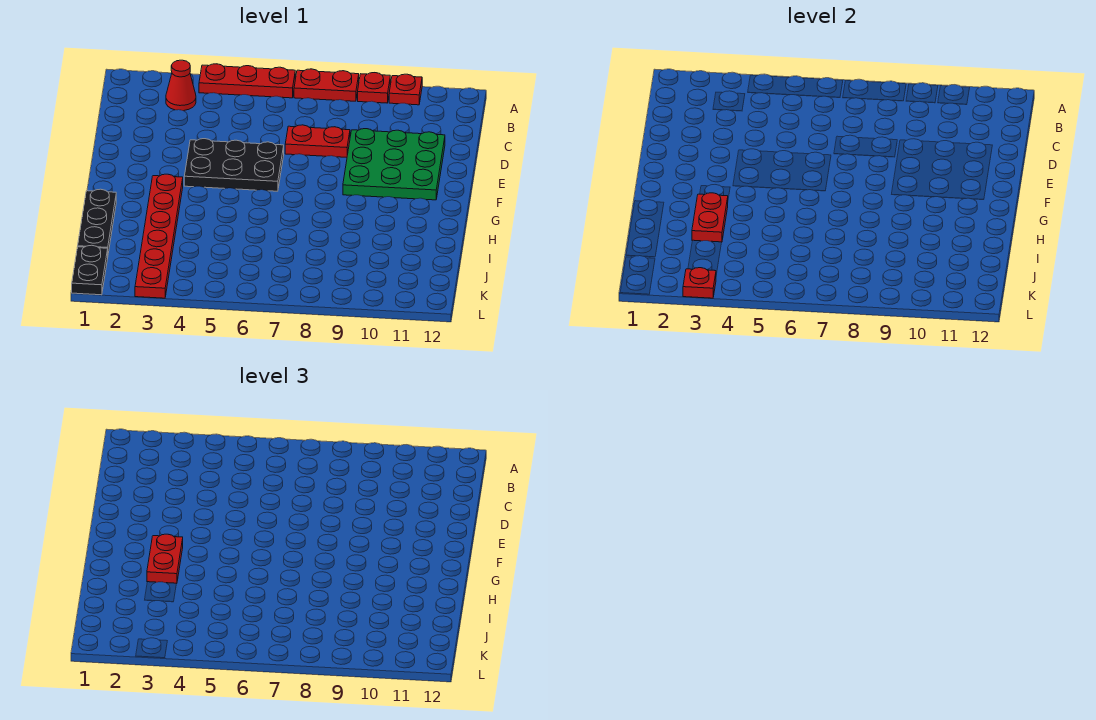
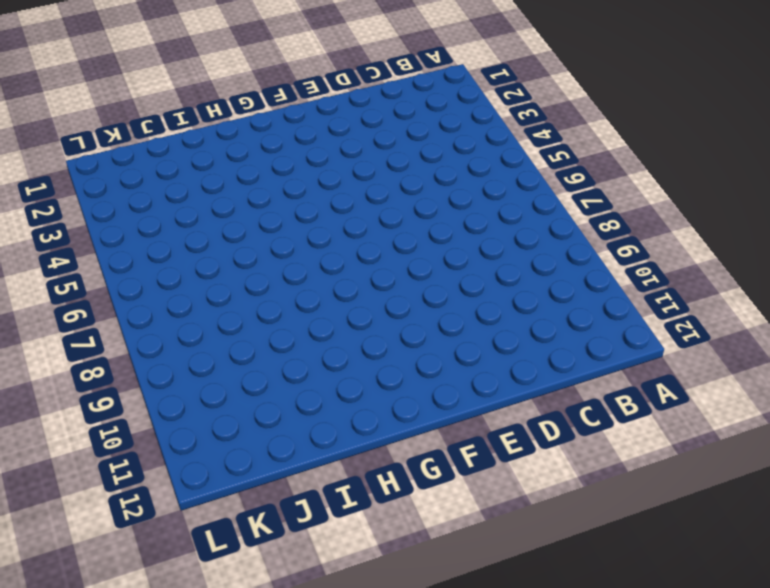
none -> red 1x3 plate [199,64,295,98]
none -> red 1x2 plate [294,69,359,101]
none -> red 1x1 plate [358,73,390,103]

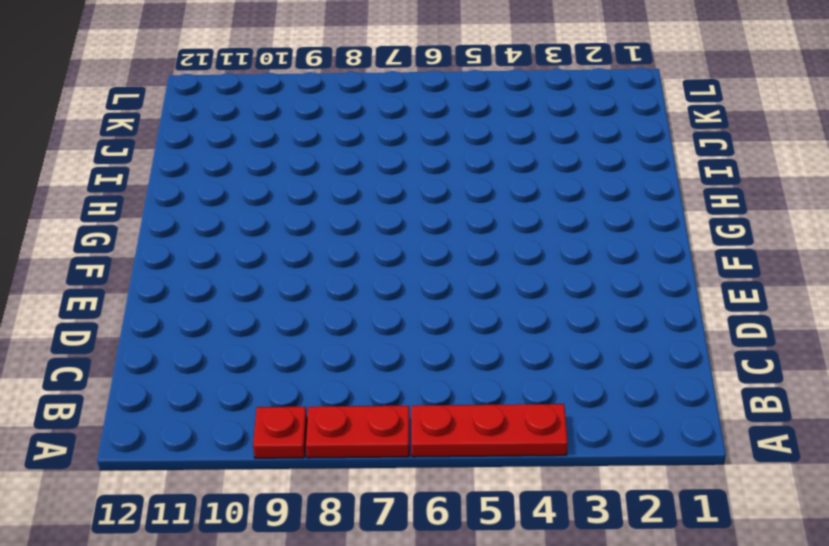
none -> red 1x1 plate [389,74,422,105]
none -> red 1x1 cone [166,60,196,111]
none -> red 1x2 plate [285,125,350,157]

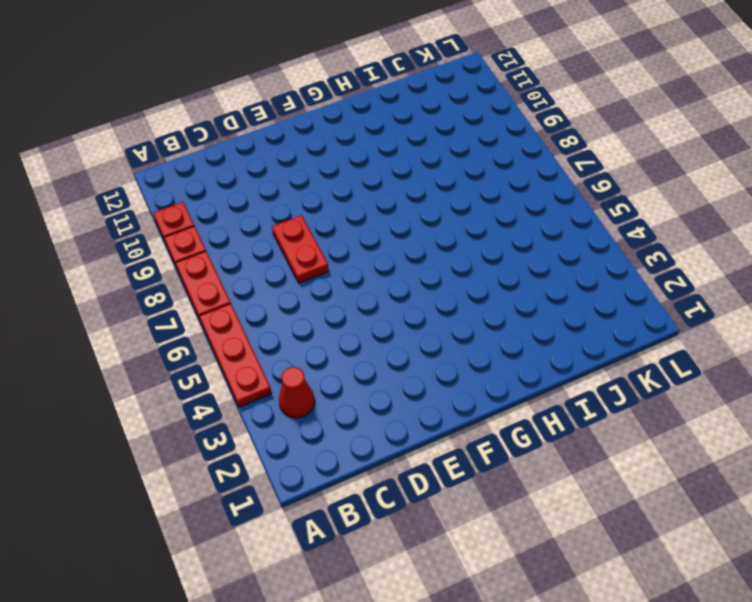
none -> green 3x3 plate [343,129,445,200]
none -> black 2x3 plate [184,139,284,191]
none -> red 1x6 plate [135,174,183,298]

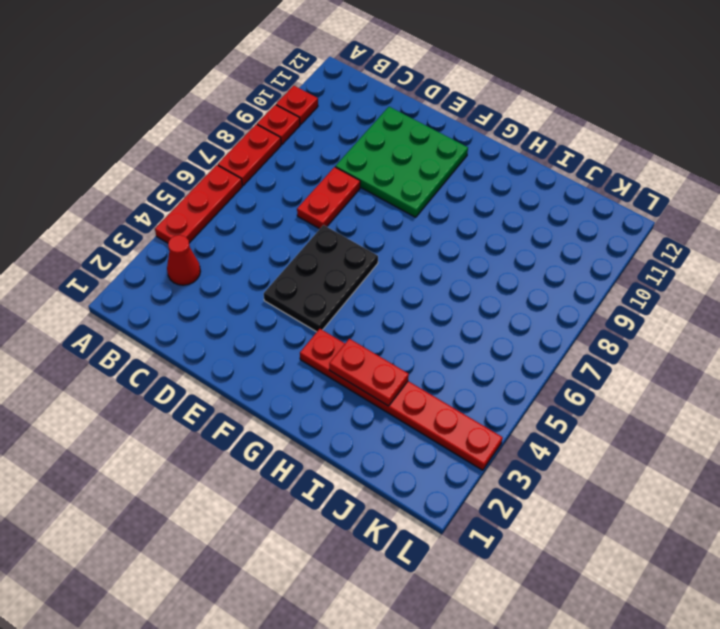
none -> black 1x3 plate [78,189,116,253]
none -> black 1x2 plate [72,245,108,295]
none -> red 1x1 plate [683,268,716,298]

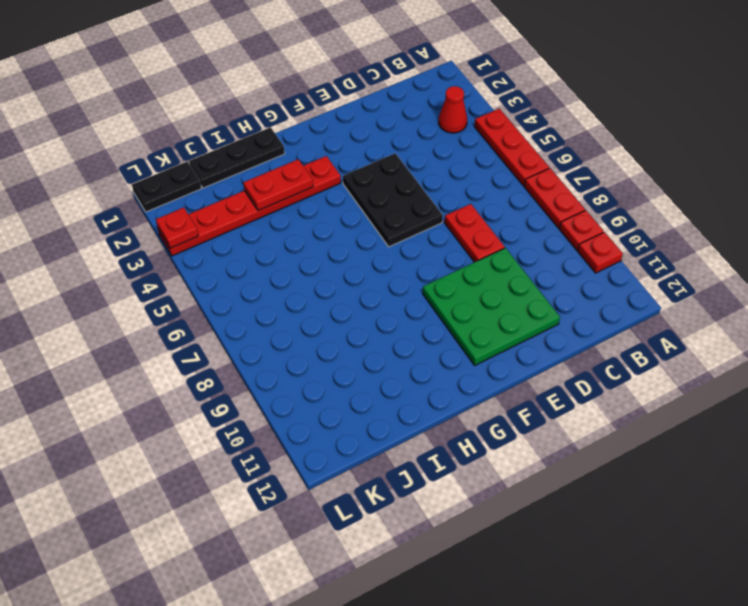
none -> red 1x2 plate [147,534,183,584]

